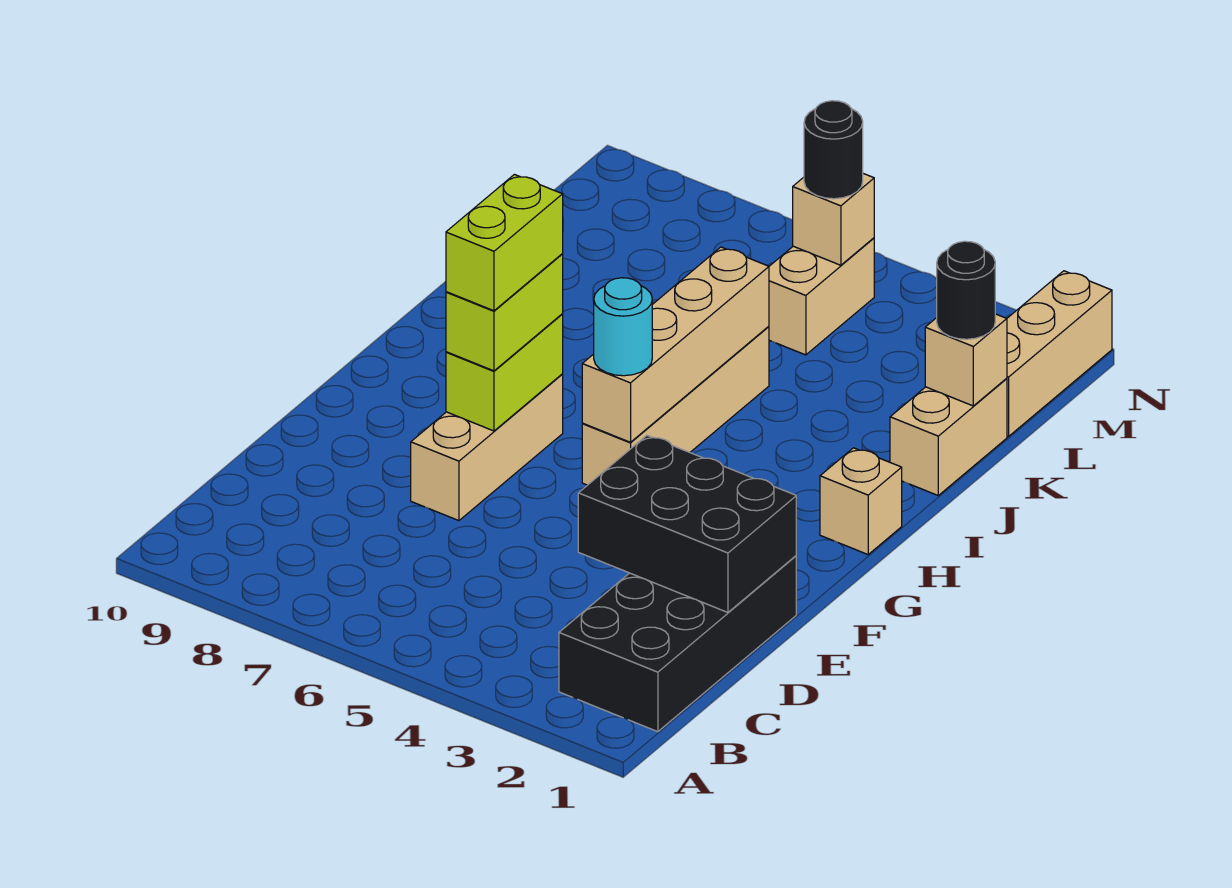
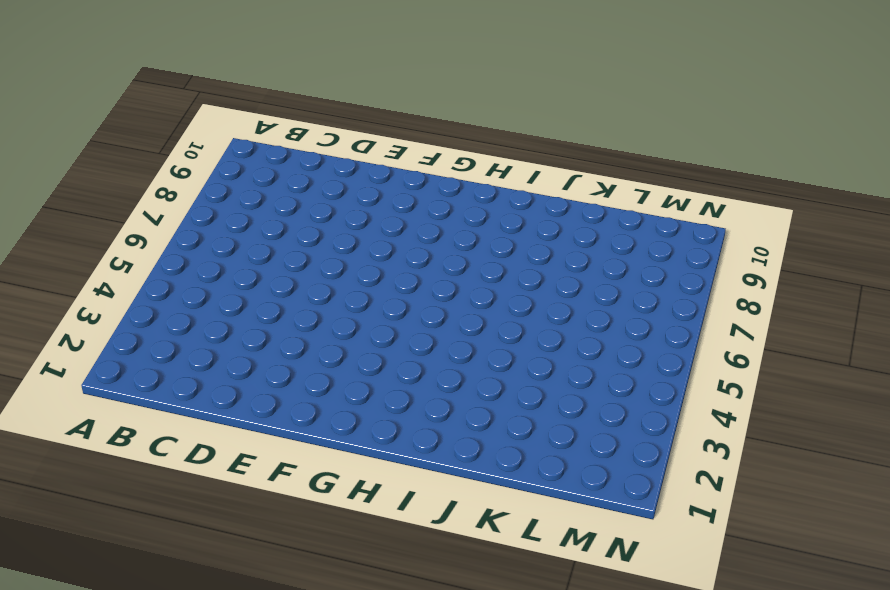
none -> black 2x4 brick [559,556,796,732]
none -> tan 1x3 brick [411,374,563,521]
none -> tan 1x4 brick [582,326,769,485]

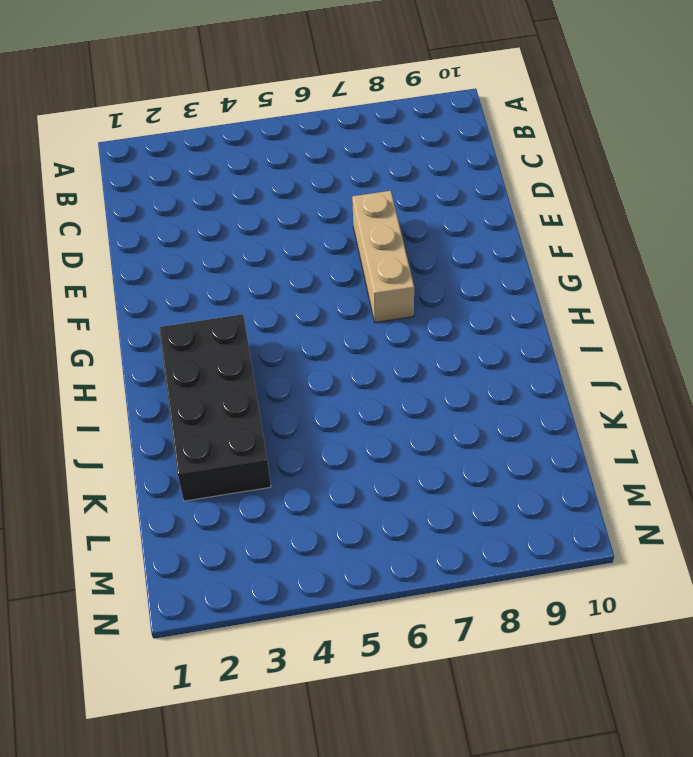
black 2x4 brick [159,314,271,501] -> black 2x4 brick moved to [559,556,796,732]
none -> tan 1x4 brick [582,326,769,485]
none -> tan 1x1 brick [820,448,902,554]
none -> tan 1x2 brick [890,379,1007,495]

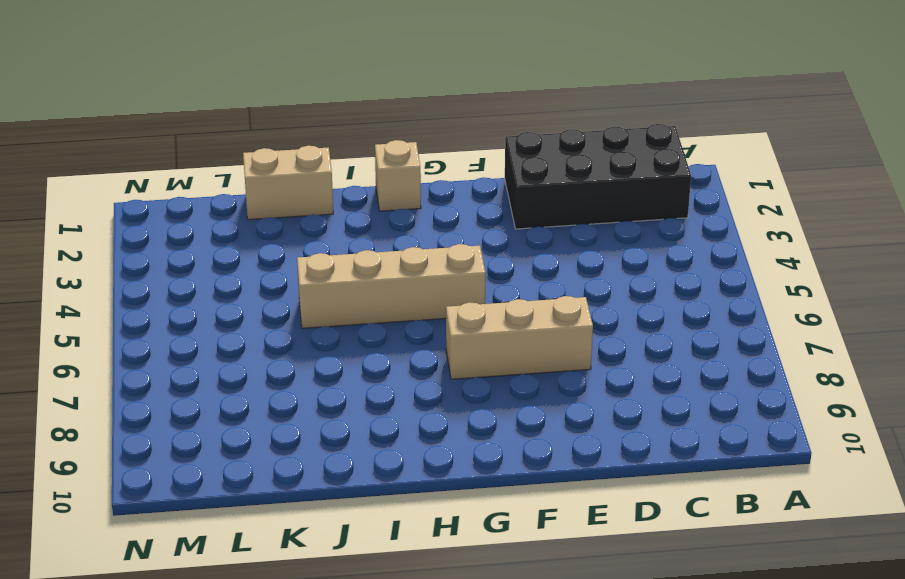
none -> tan 1x3 brick [1006,271,1112,437]
none -> tan 1x2 brick [769,238,874,355]
none -> black 2x3 brick [578,436,796,612]

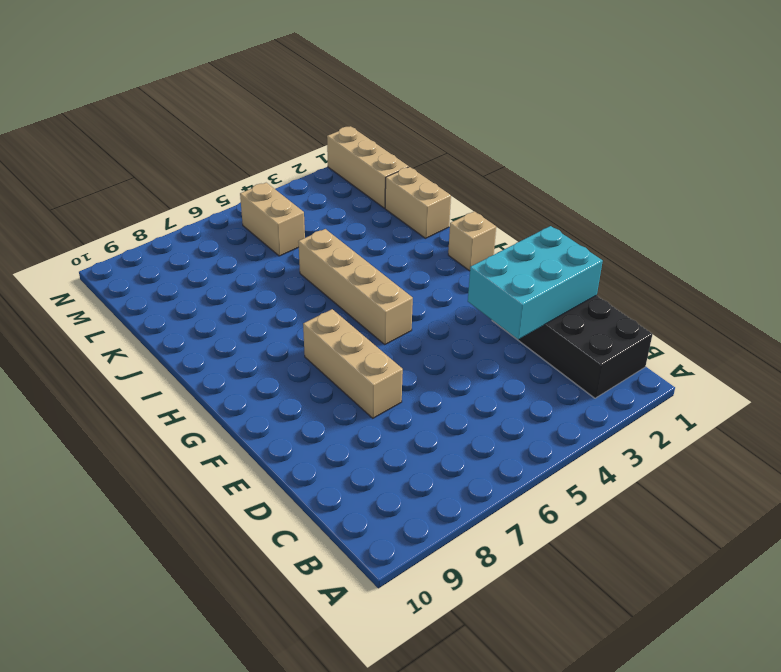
cyan 2x3 brick [468,226,603,339] -> black 2x3 brick [578,436,796,612]
none -> lime 1x2 brick [446,314,563,431]
none -> tan 1x4 brick [582,247,769,442]
none -> tan 1x1 brick [925,314,1007,406]

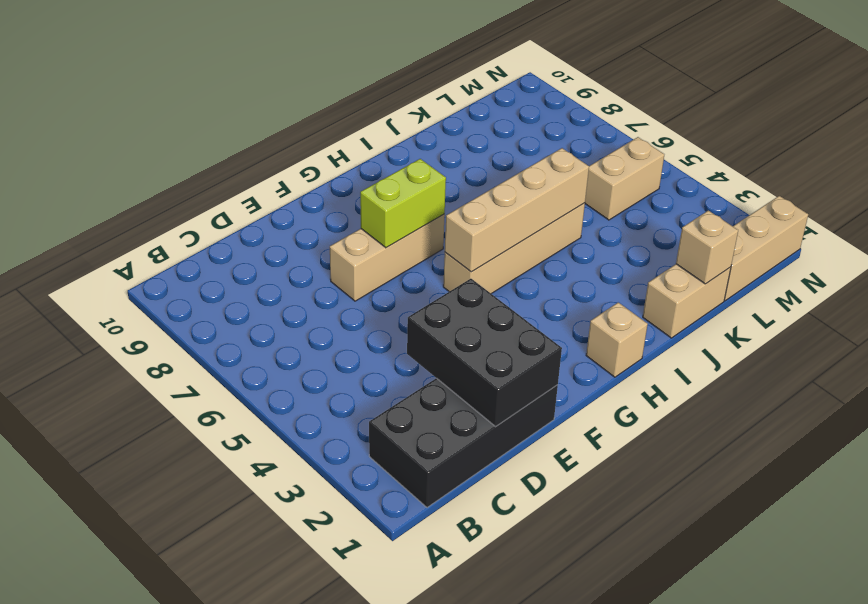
none -> tan 1x1 brick [793,174,874,265]
none -> lime 1x2 brick [446,254,563,371]
none -> cyan 1x1 round brick [594,278,652,376]

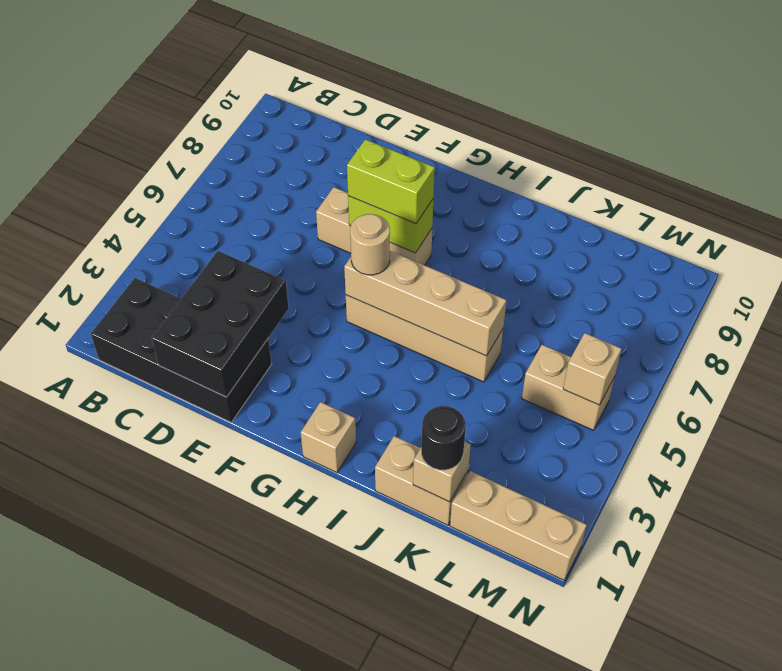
tan 1x1 round brick [350,214,390,275] -> cyan 1x1 round brick [594,278,652,376]
none -> black 1x1 round brick [804,101,863,199]
none -> lime 1x2 brick [446,175,563,311]

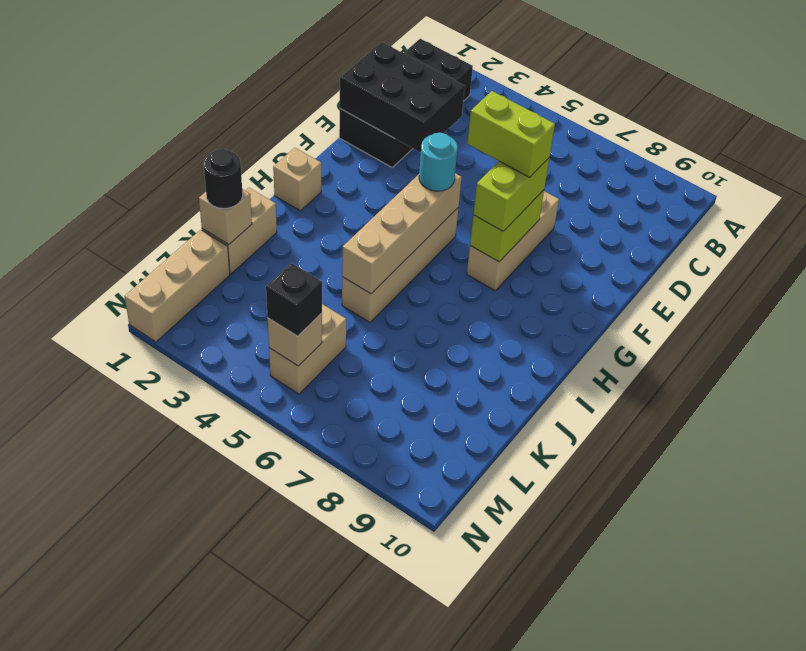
lime 1x2 brick [467,91,555,177] -> lime 1x2 brick turned to [446,175,563,311]
black 1x1 brick [266,263,322,336] -> black 1x1 round brick [804,101,863,199]

